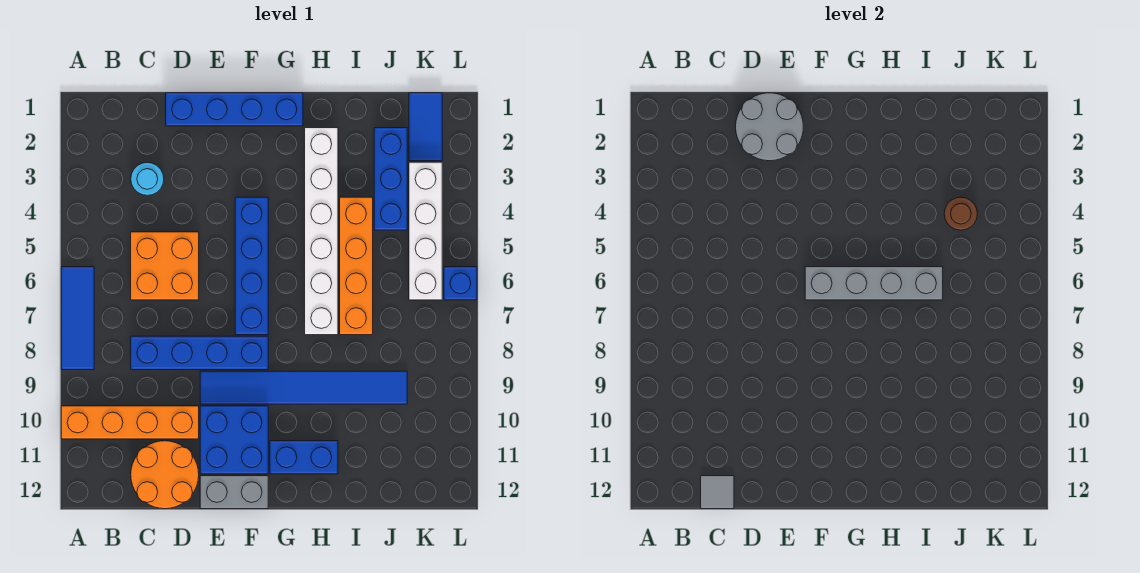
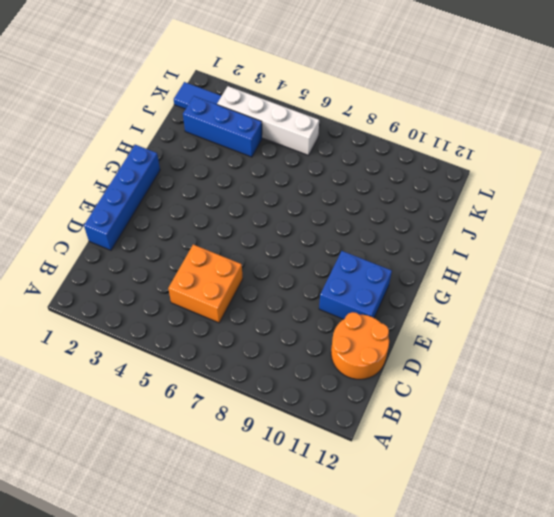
none -> blue 1x3 tile [61,267,94,370]
none -> orange 1x4 brick [61,406,199,439]
none -> cyan 1x1 round brick [131,162,164,196]

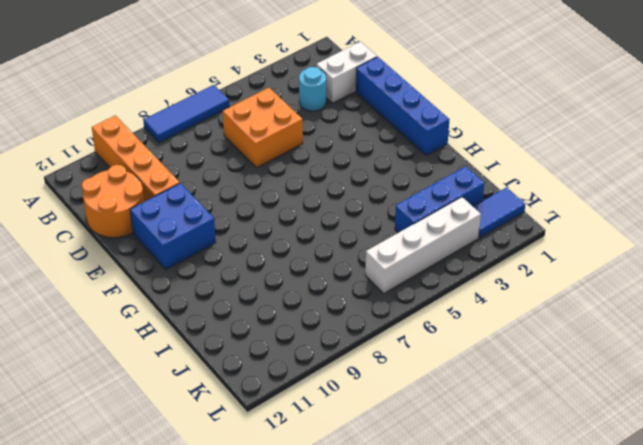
white 1x2 brick [317,42,377,103] -> none
none -> blue 1x4 brick [131,336,268,370]
none -> blue 1x6 tile [200,371,407,404]
none -> grey 1x2 brick [200,476,268,509]

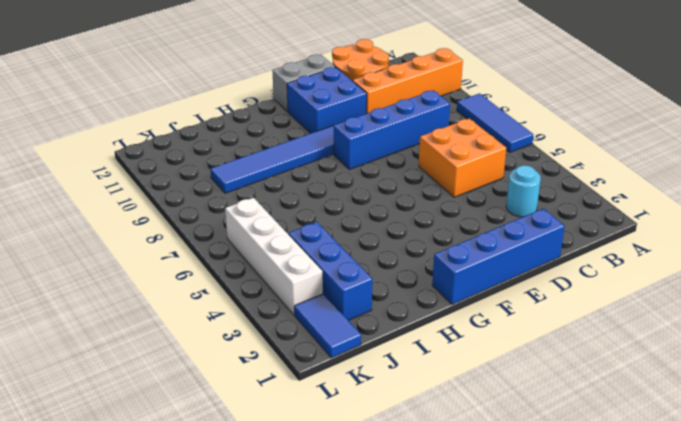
none -> blue 1x4 brick [235,197,268,335]
none -> blue 1x2 brick [270,441,338,474]
none -> white 1x6 brick [305,128,338,335]

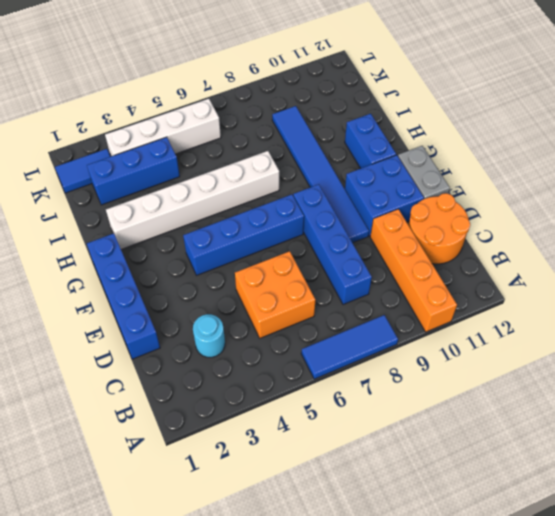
none -> orange 1x4 brick [340,197,373,335]
none -> blue 1x1 brick [444,267,477,300]
none -> grey 1x1 tile [701,476,734,509]

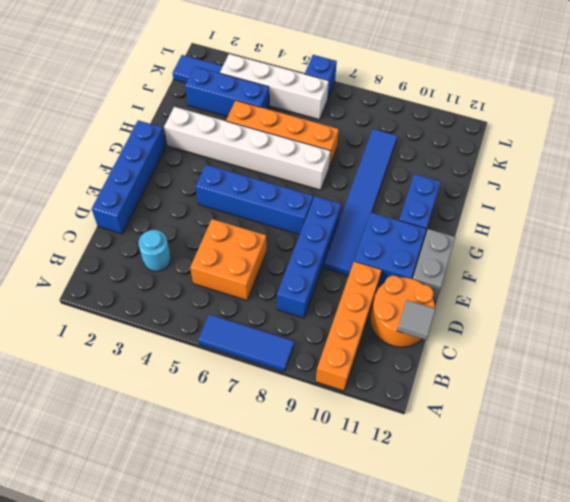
none -> grey 2x2 round brick [736,93,803,161]
none -> grey 1x4 brick [805,267,943,300]
none -> brown 1x1 round brick [944,197,977,230]

